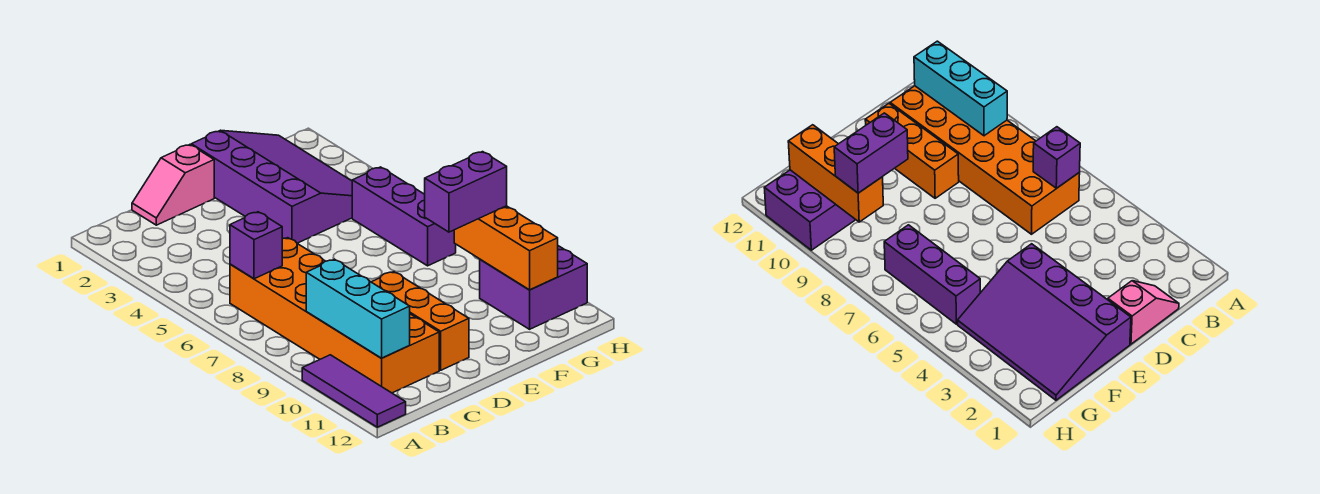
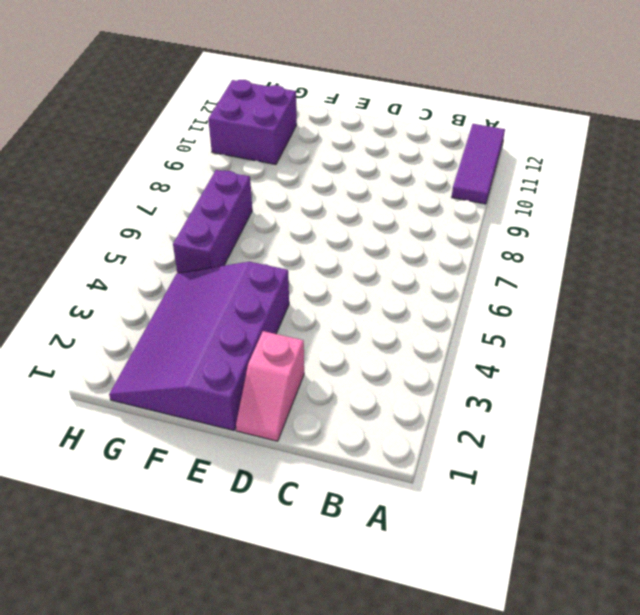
pink 1x2 slope [236,331,304,441] -> pink 1x2 slope turned to [132,145,214,225]
none -> orange 2x6 brick [230,238,439,393]
none -> orange 1x3 brick [372,272,469,370]

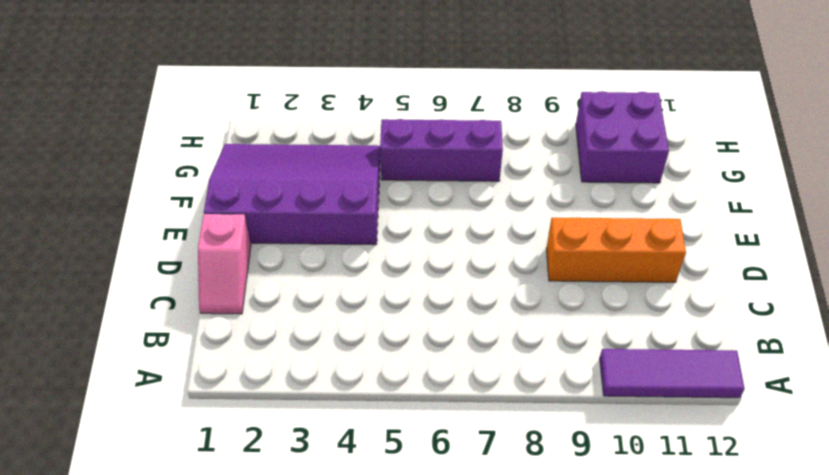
none -> orange 2x6 brick [230,238,439,393]
none -> purple 1x1 brick [230,212,282,279]

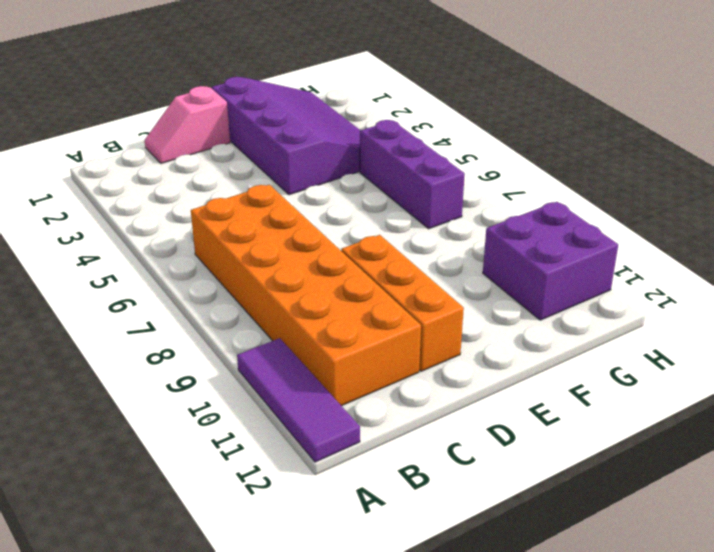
none -> purple 1x1 brick [230,212,282,279]
none -> cyan 1x3 brick [306,259,410,358]

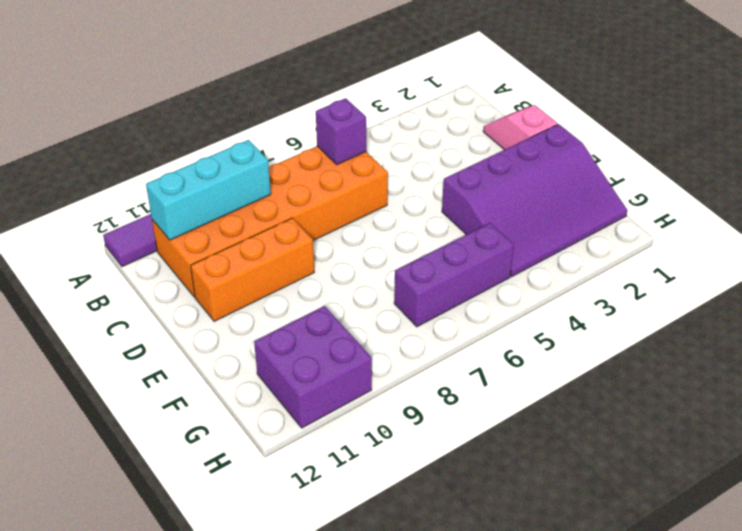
none -> orange 1x3 brick [454,206,558,290]
none -> purple 1x2 brick [425,152,507,232]

